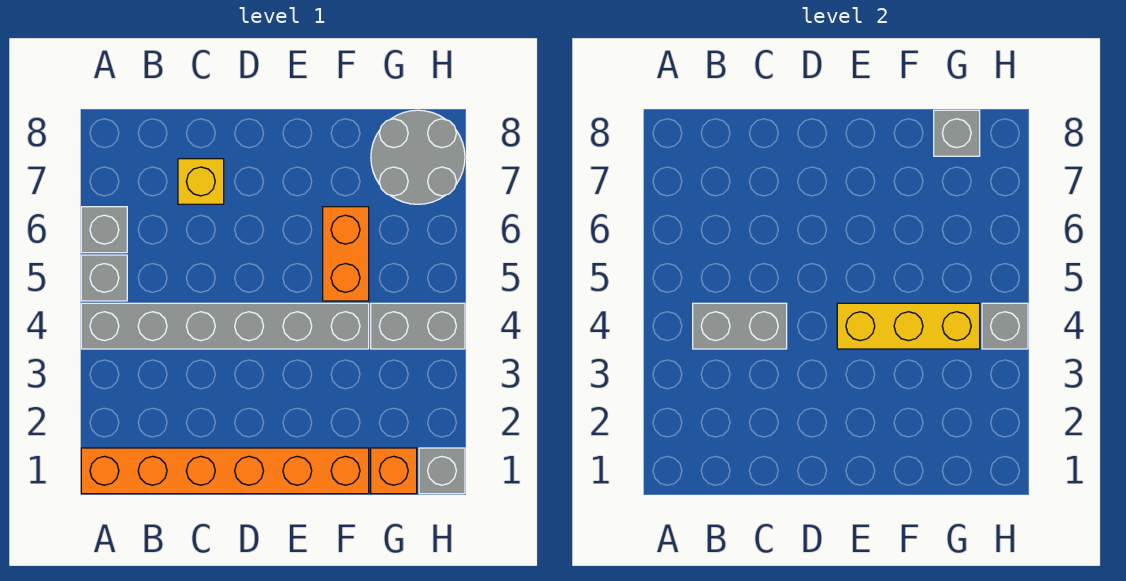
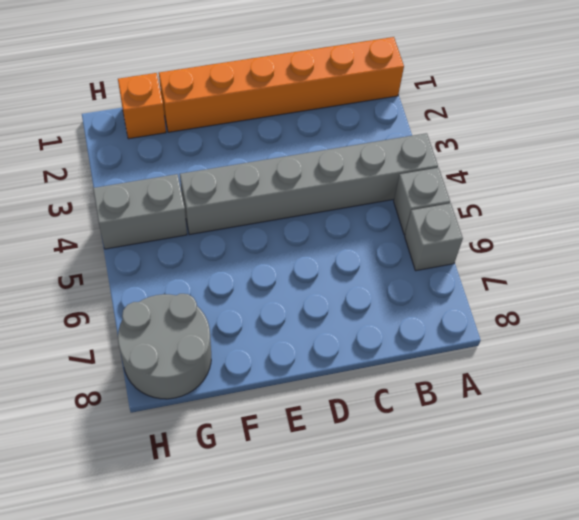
none -> yellow 1x1 brick [178,159,224,204]
none -> orange 1x2 brick [323,207,369,301]
none -> grey 1x1 brick [419,448,465,494]

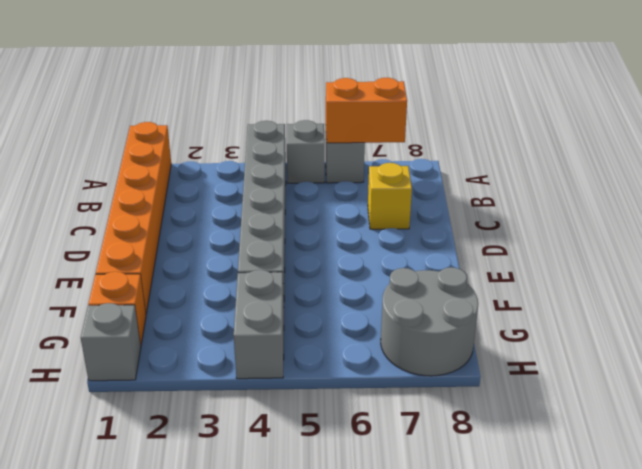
orange 1x2 brick [326,78,407,143] -> orange 1x2 brick moved to [323,207,369,301]
none -> grey 1x2 brick [693,303,787,349]
none -> yellow 1x3 brick [837,303,980,349]
none -> grey 1x1 brick [934,110,980,156]

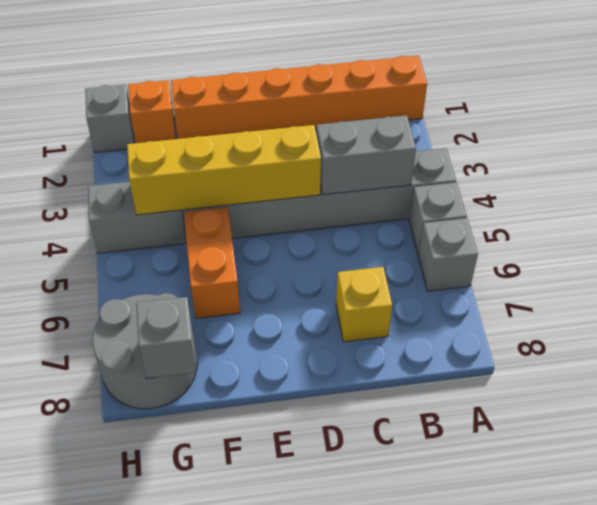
yellow 1x4 brick [127,125,321,215] -> yellow 1x3 brick [837,303,980,349]
none -> grey 1x1 brick [982,303,1028,349]

